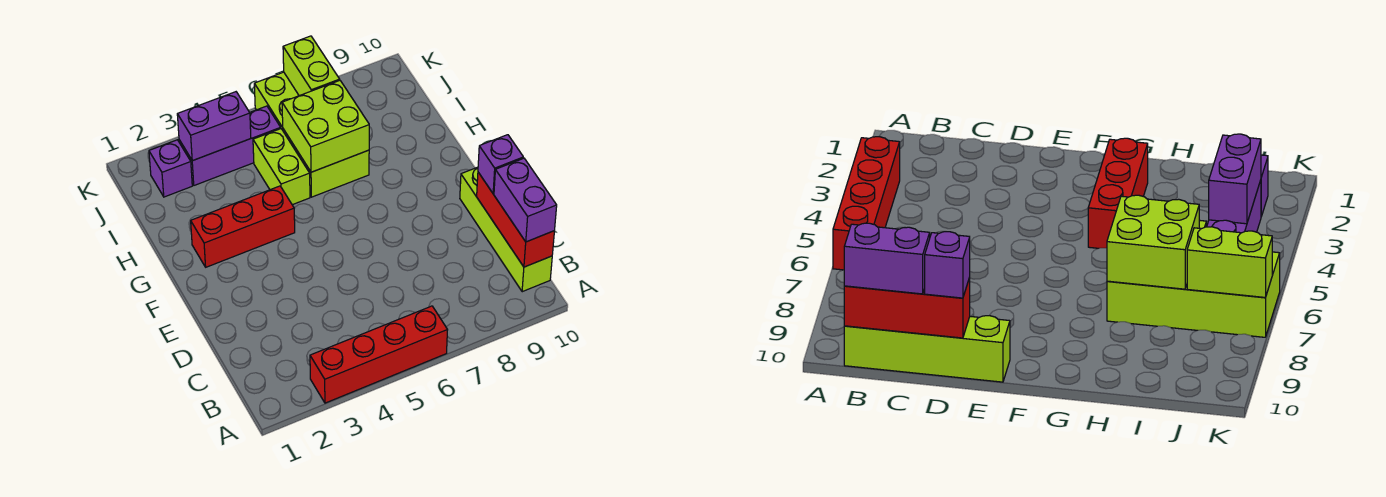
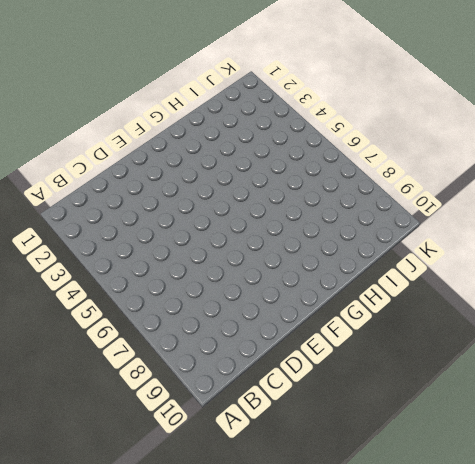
none -> red 1x4 brick [310,306,447,403]
none -> lime 1x4 brick [460,167,552,292]
none -> red 1x3 brick [191,186,295,267]

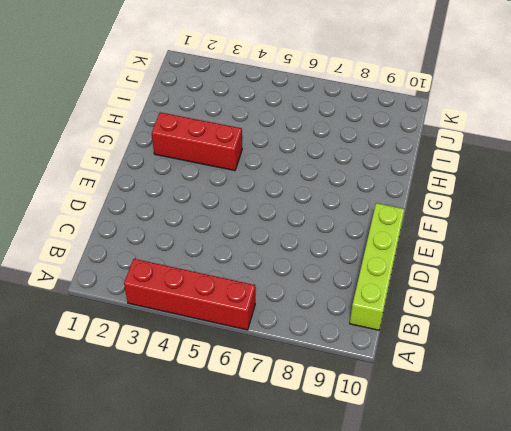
none -> lime 1x2 brick [253,129,310,205]
none -> lime 2x4 brick [254,72,369,197]
none -> purple 1x1 brick [149,140,192,197]

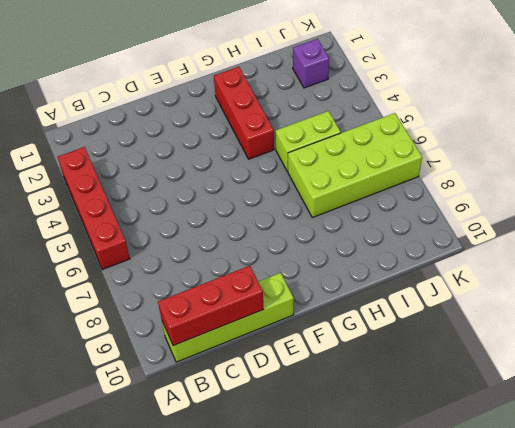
none -> purple 1x3 brick [179,106,281,185]
none -> lime 2x2 brick [282,81,369,172]
none -> purple 1x2 brick [177,92,251,161]

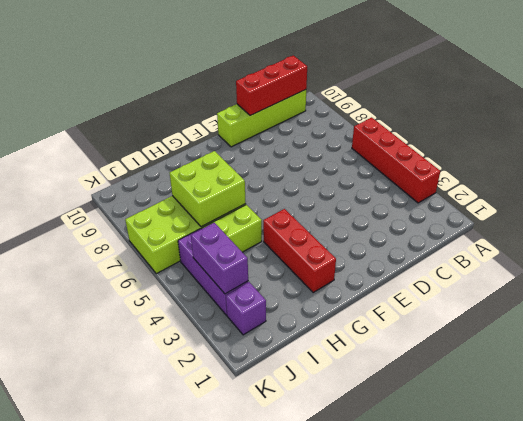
none -> lime 1x2 brick [283,36,340,96]
none -> purple 1x2 brick [494,158,557,242]
none -> purple 1x1 brick [478,135,523,194]

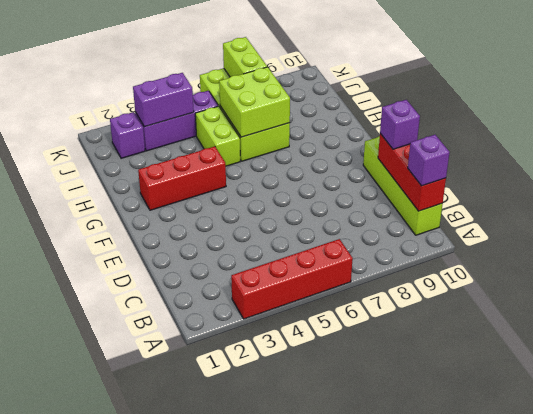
purple 1x1 brick [408,135,450,186] -> purple 1x2 brick [494,158,557,242]

